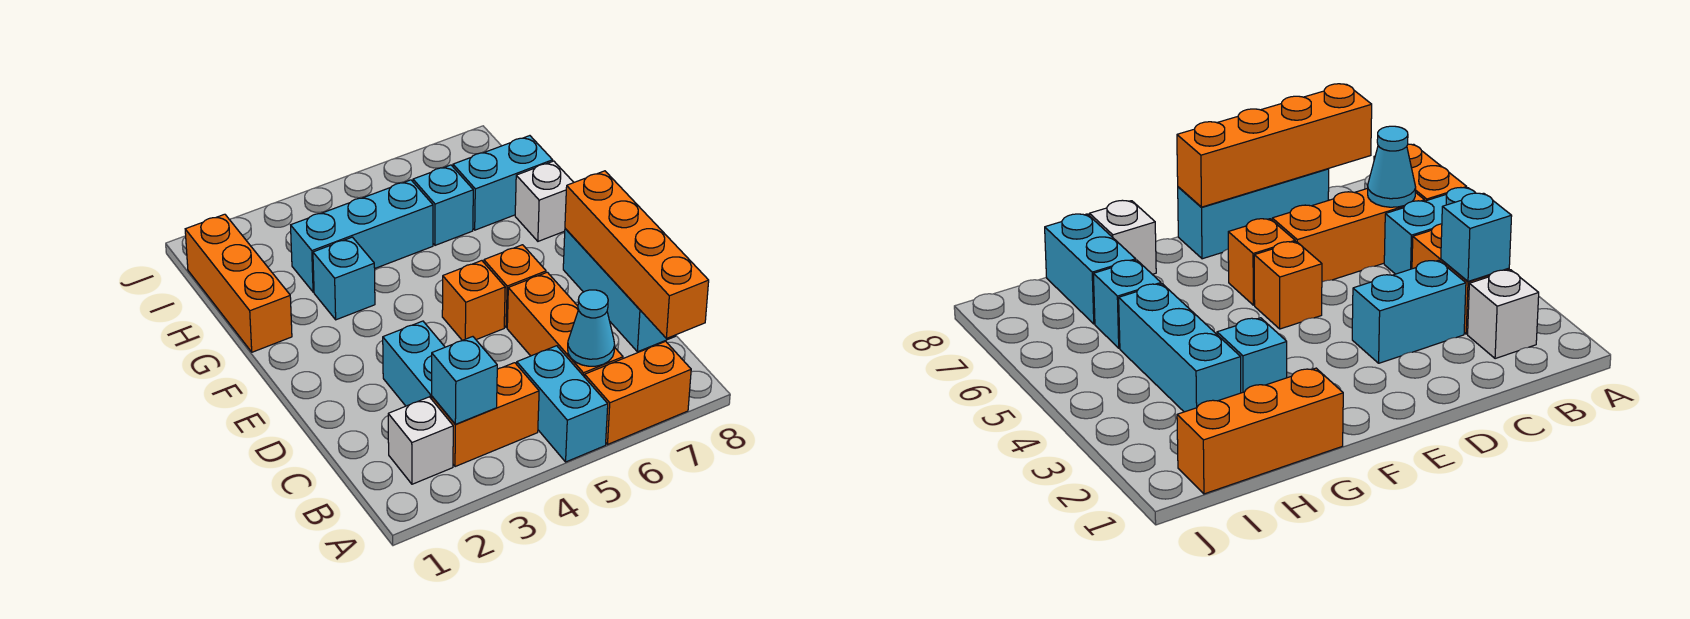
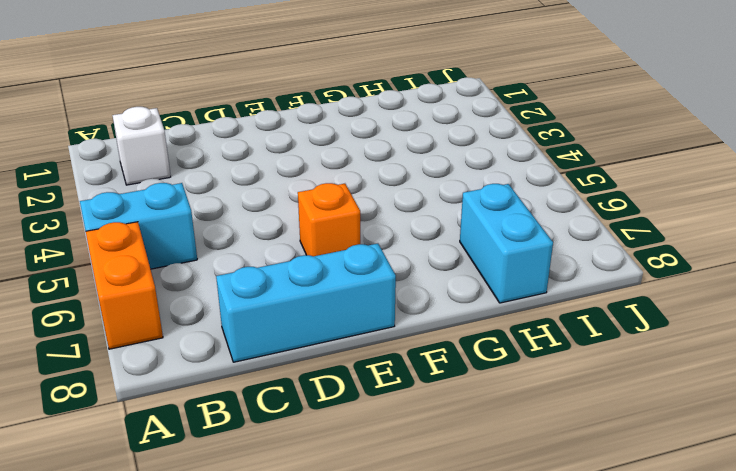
none -> orange 1x2 brick [432,363,539,467]
none -> orange 1x3 brick [507,272,623,377]
none -> cyan 1x2 brick [383,321,445,406]

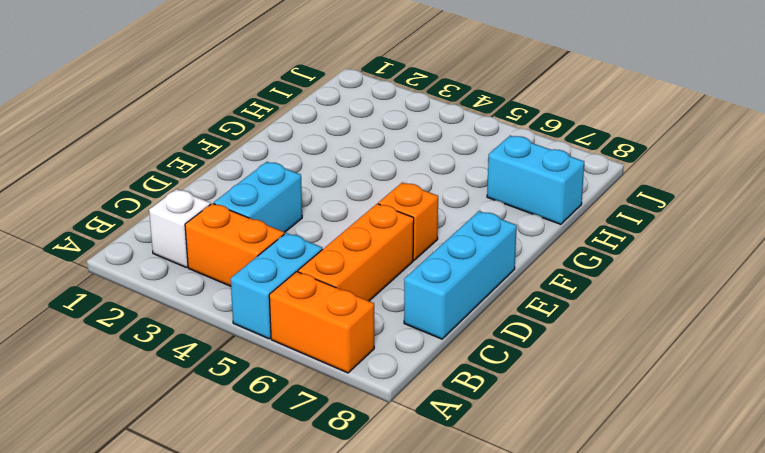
none -> orange 1x1 brick [442,261,505,340]
none -> orange 1x3 brick [185,214,292,352]
none -> cyan 1x1 brick [313,237,375,320]

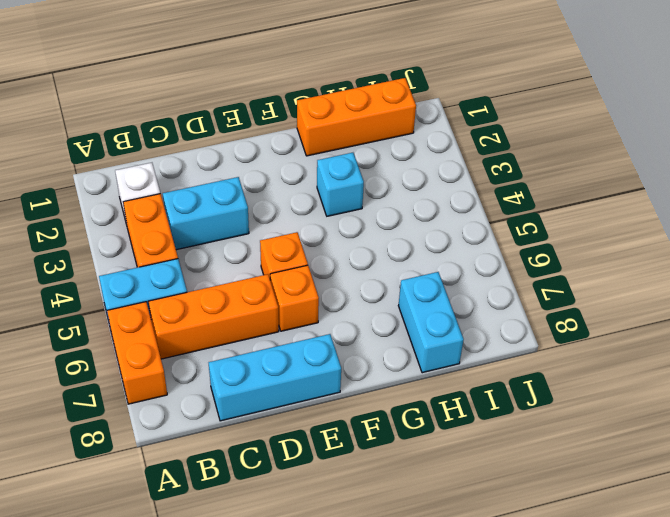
none -> white 1x1 brick [515,161,574,241]
none -> cyan 1x3 brick [291,180,433,292]
none -> cyan 1x1 brick [413,165,473,245]

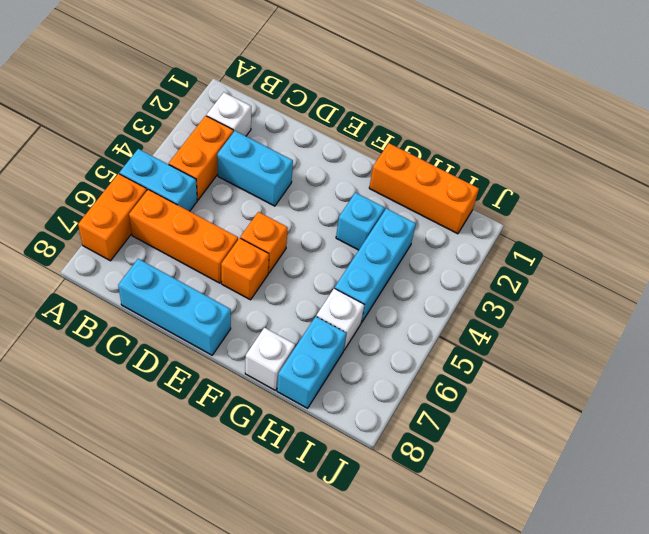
white 1x1 brick [316,288,364,350] -> cyan 1x1 brick [413,165,473,245]
none -> cyan 1x1 brick [432,337,497,424]
none -> cyan 1x1 cone [568,290,615,366]
none -> orange 1x4 brick [565,171,709,338]

